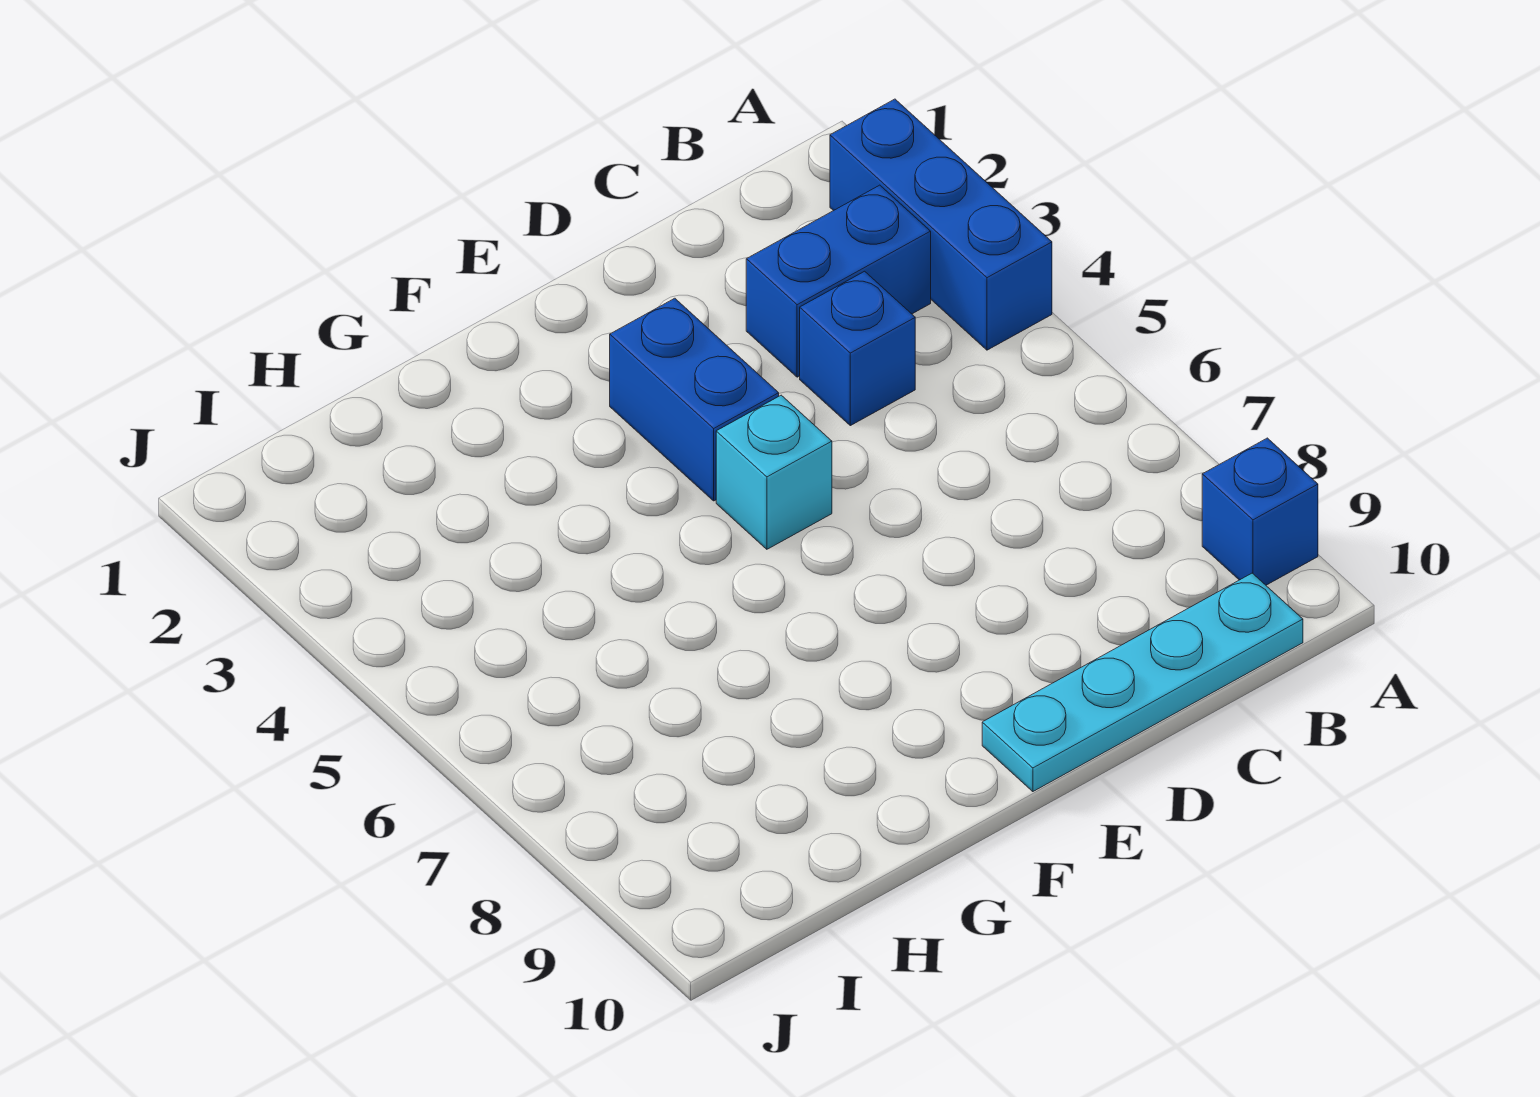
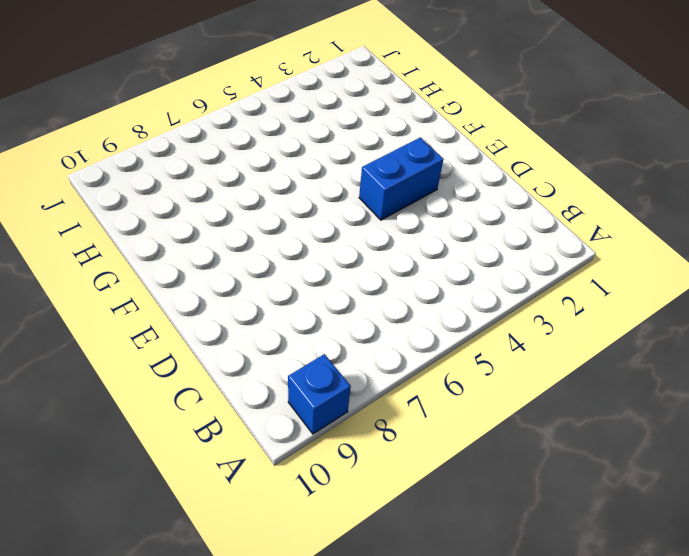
none -> blue 1x3 brick [830,99,1052,350]
none -> blue 1x2 brick [746,185,931,377]

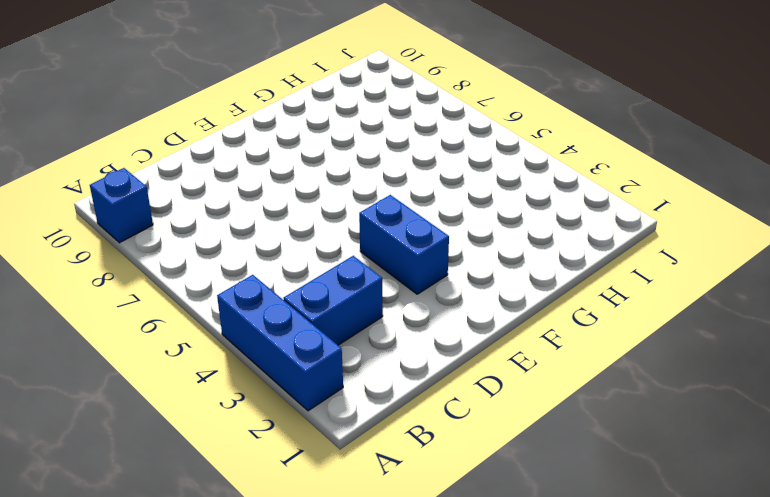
none -> cyan 1x4 plate [982,573,1303,792]
none -> blue 1x1 brick [800,271,915,426]

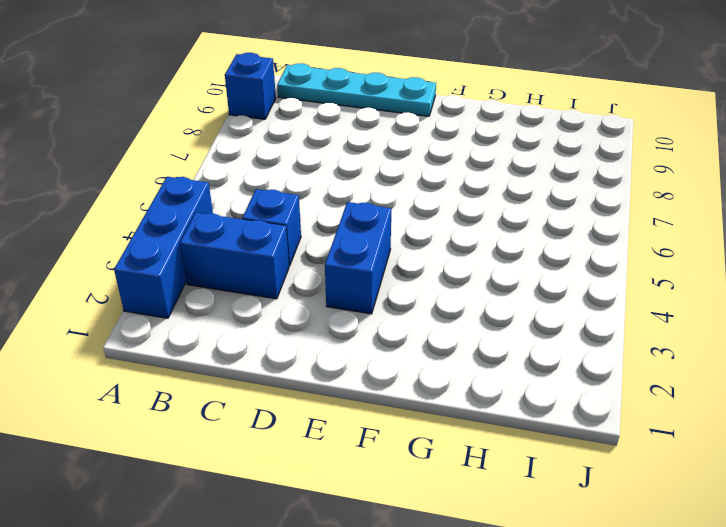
none -> cyan 1x1 brick [716,395,832,549]

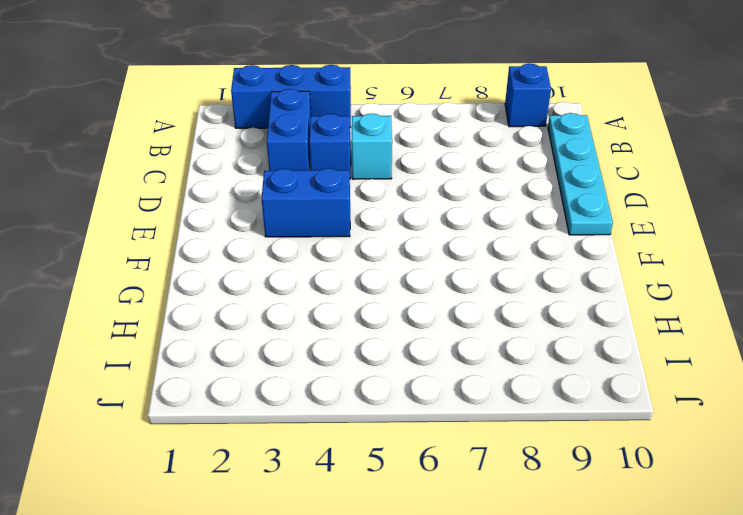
cyan 1x1 brick [352,113,392,179] -> cyan 1x1 brick moved to [716,395,832,549]

